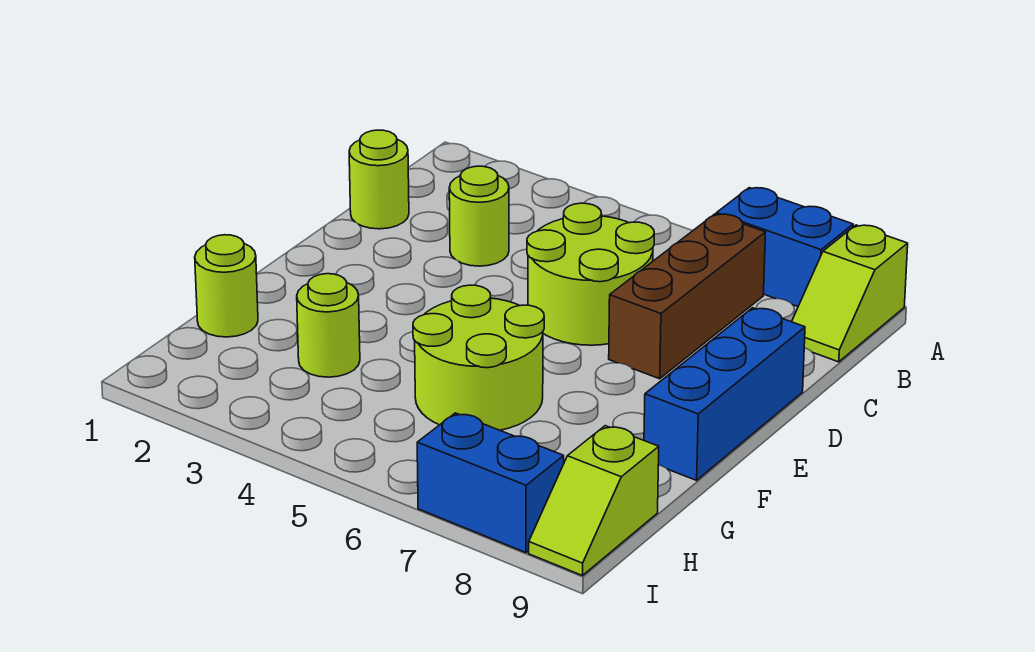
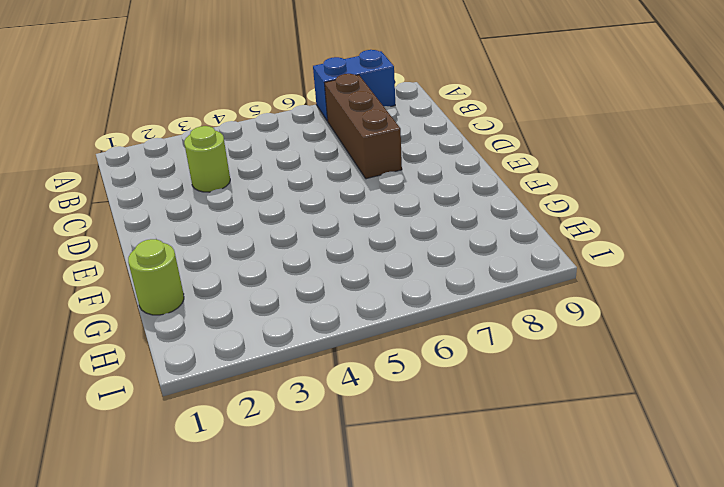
none -> lime 1x2 slope [792,225,908,362]
none -> lime 1x1 round brick [349,130,409,229]
none -> lime 2x2 round brick [527,203,654,345]

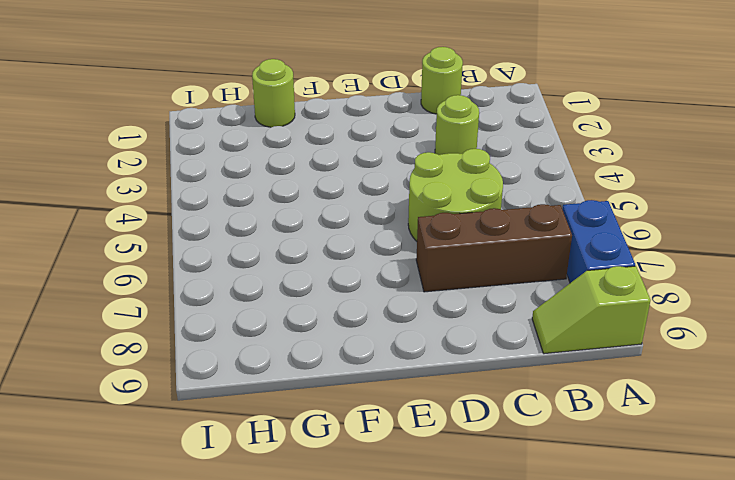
none -> blue 1x3 brick [644,308,805,480]
none -> lime 2x2 round brick [413,285,544,430]
none -> lime 1x1 round brick [297,274,360,377]

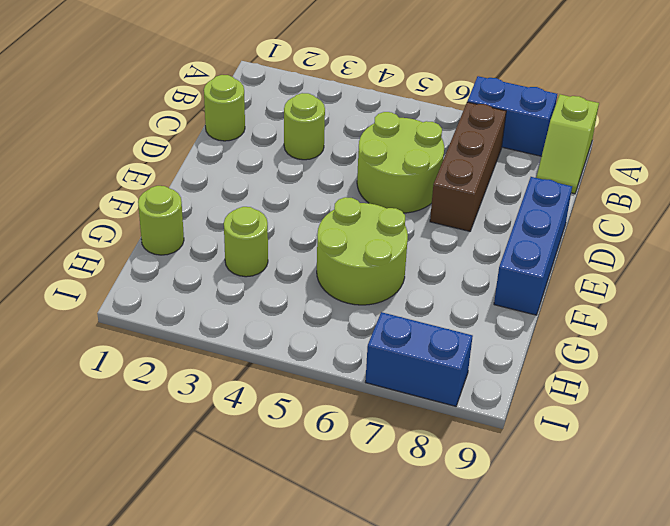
none -> lime 1x2 slope [529,426,659,576]

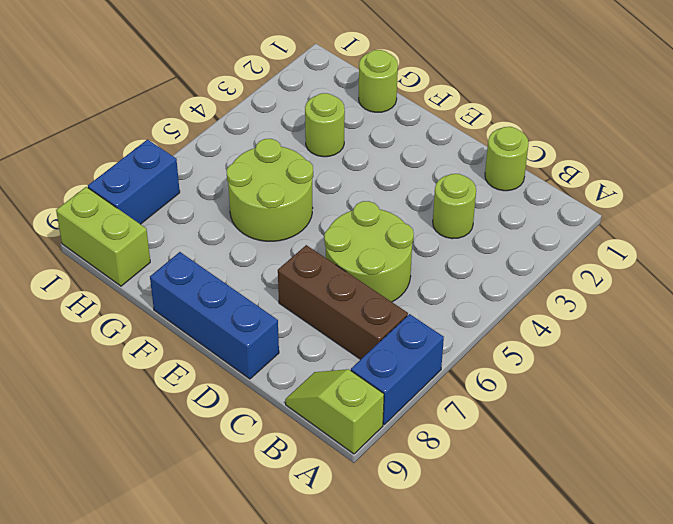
lime 1x2 brick [56,187,150,286] -> lime 1x2 slope [529,426,659,576]

